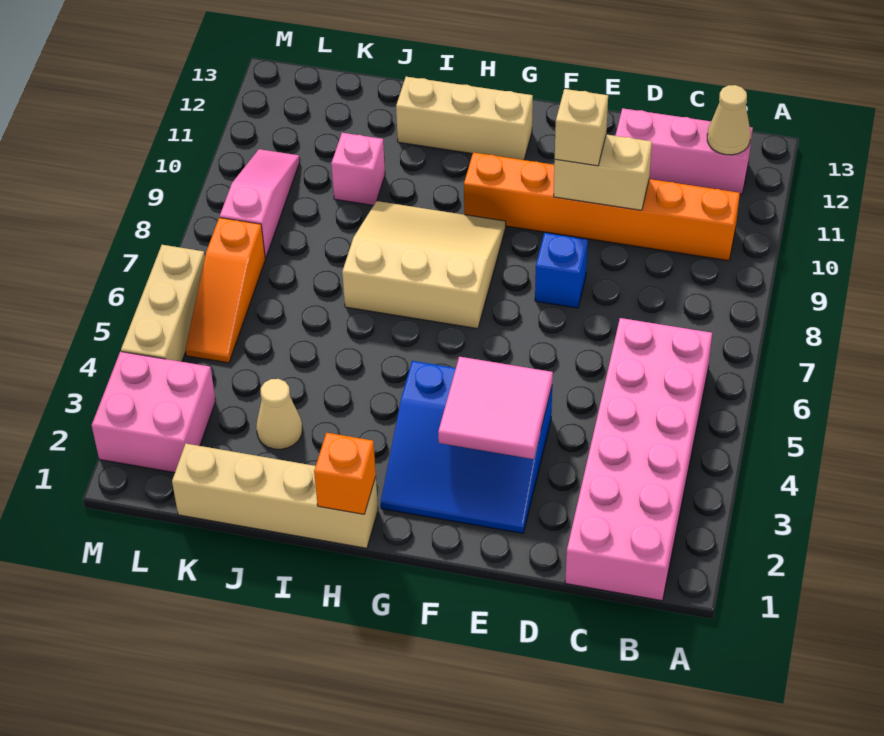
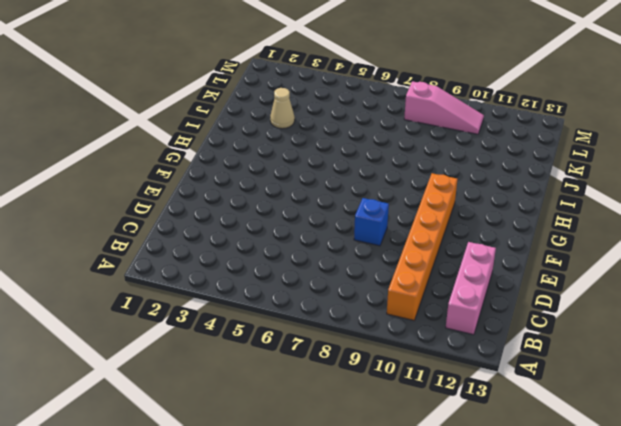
none -> pink 2x6 brick [565,318,712,601]
none -> blue 3x3 slope [381,361,552,533]
none -> tan 3x3 slope [342,201,506,329]

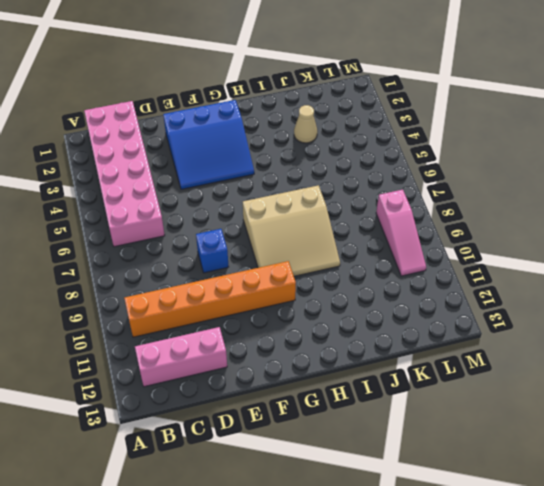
blue 3x3 slope [163,100,254,189] -> blue 3x3 slope turned to [381,361,552,533]
none -> tan 1x3 brick [396,77,533,160]
none -> tan 1x4 brick [172,444,378,548]
none -> pink 1x1 brick [331,133,385,205]

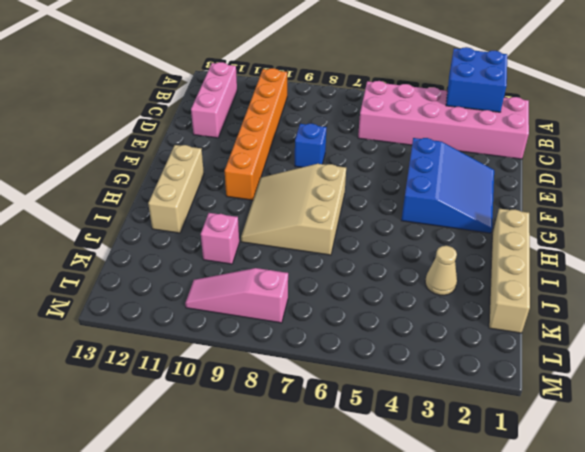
blue 2x2 brick [446,47,507,112] -> none
none -> pink 2x2 brick [92,351,216,473]
none -> orange 1x3 slope [185,218,265,363]
none -> tan 1x3 brick [121,245,205,362]

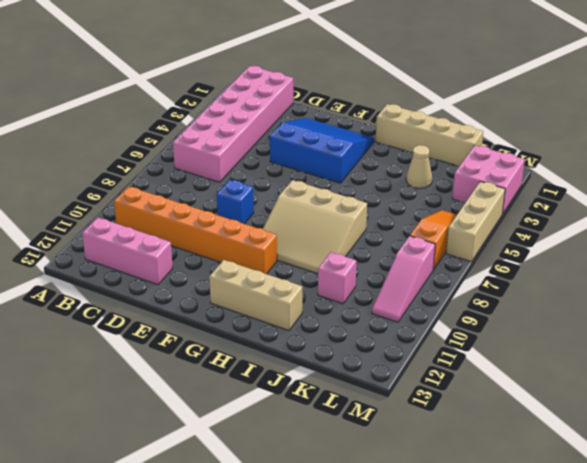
none -> tan 1x1 cone [707,85,751,155]
none -> tan 1x2 brick [554,135,652,210]
none -> pink 2x2 tile [438,357,553,459]

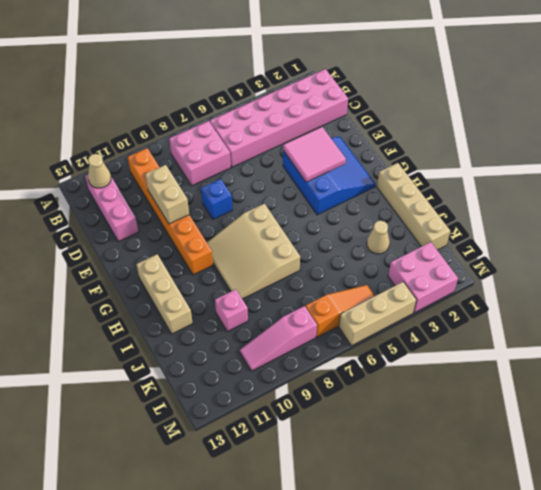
pink 2x2 brick [169,121,231,186] -> none
none -> orange 1x1 brick [314,433,376,514]
none -> tan 1x1 brick [555,89,608,166]

